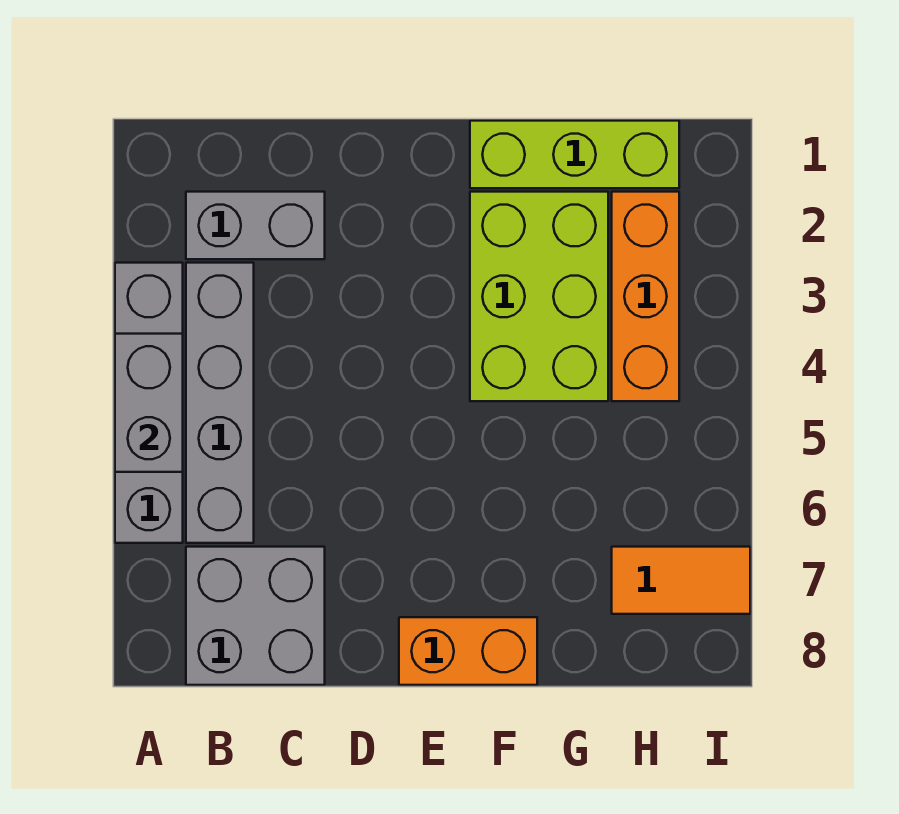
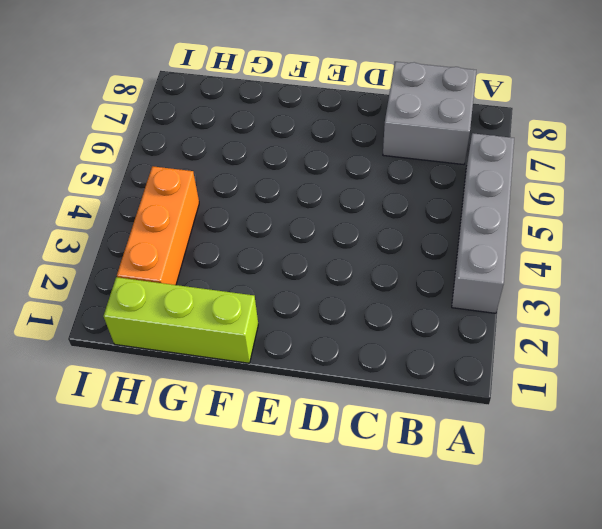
none -> grey 1x2 brick [186,192,325,259]
none -> grey 1x4 brick [186,263,254,543]

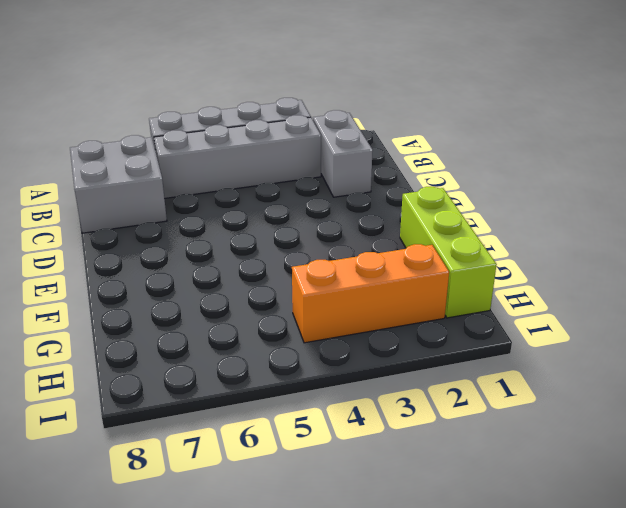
none -> orange 1x2 brick [399,617,537,685]
none -> lime 2x3 brick [470,192,608,401]

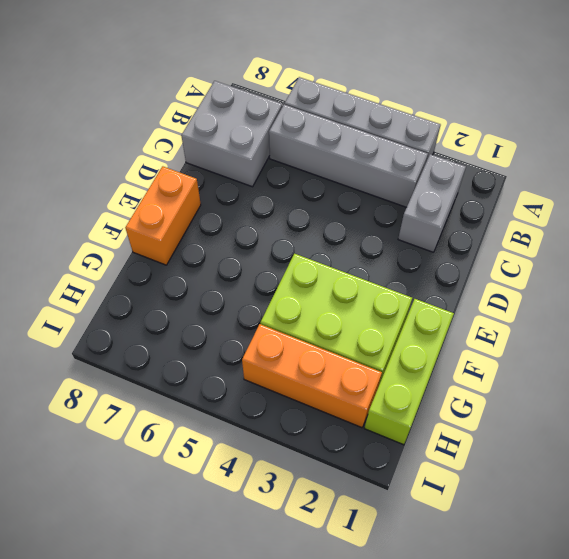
none -> orange 1x2 tile [612,547,750,614]
none -> grey 1x2 brick [115,334,183,472]

